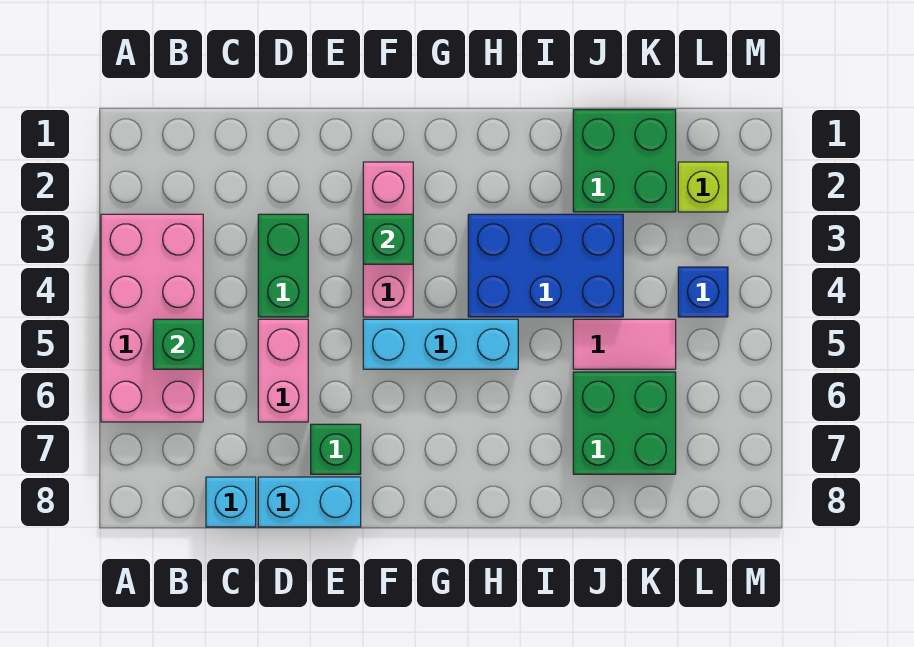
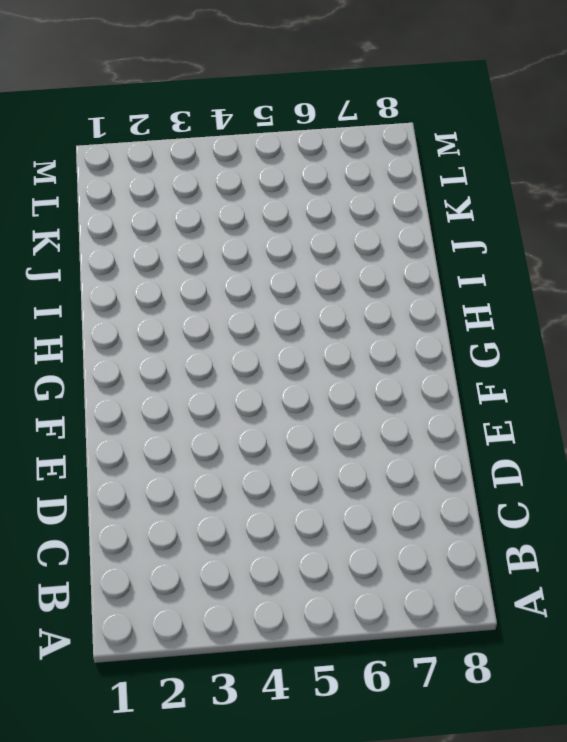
none -> pink 2x4 brick [101,214,203,422]
none -> cyan 1x1 brick [206,477,256,527]
none -> green 1x2 brick [258,214,308,317]

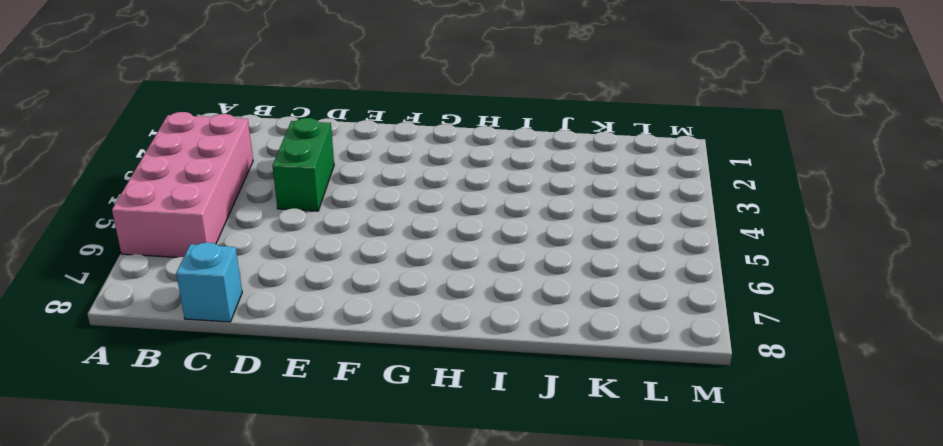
none -> pink 1x2 brick [258,319,308,422]
none -> cyan 1x2 brick [258,477,361,527]
none -> green 1x1 brick [311,424,361,474]

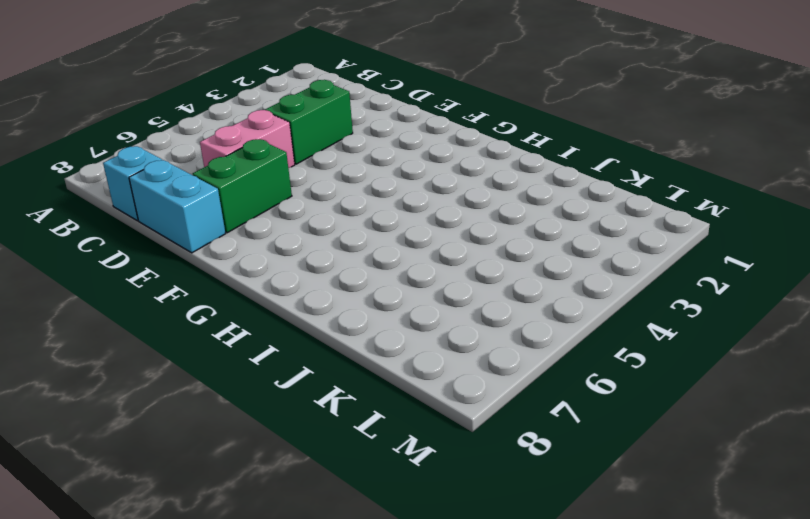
green 1x2 brick [193,139,292,233] -> green 1x1 brick [311,424,361,474]
none -> pink 2x4 brick [101,214,203,422]
none -> pink 1x3 brick [363,162,413,317]
none -> cyan 1x3 brick [363,319,518,369]

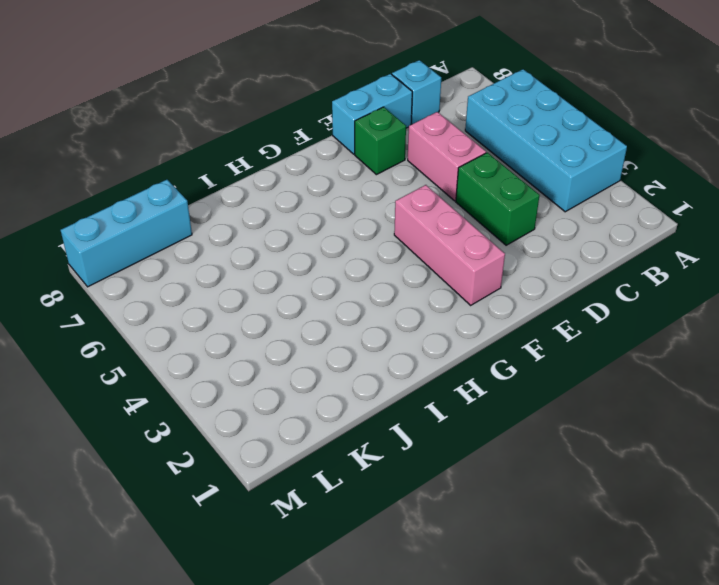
cyan 2x4 brick [465,69,627,212] -> pink 2x4 brick [101,214,203,422]
cyan 1x3 brick [60,180,192,287] -> cyan 1x3 brick moved to [363,319,518,369]
none -> blue 2x3 brick [468,214,623,317]
none -> green 2x2 brick [573,110,676,212]
none -> pink 1x2 tile [573,319,676,369]

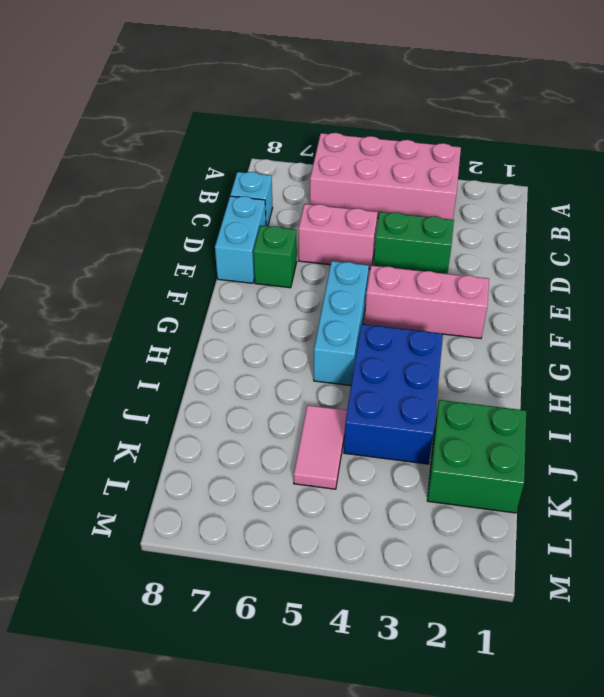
none -> green 2x2 brick [573,372,676,474]
none -> lime 1x1 brick [678,162,728,212]
none -> blue 1x1 brick [678,267,728,317]

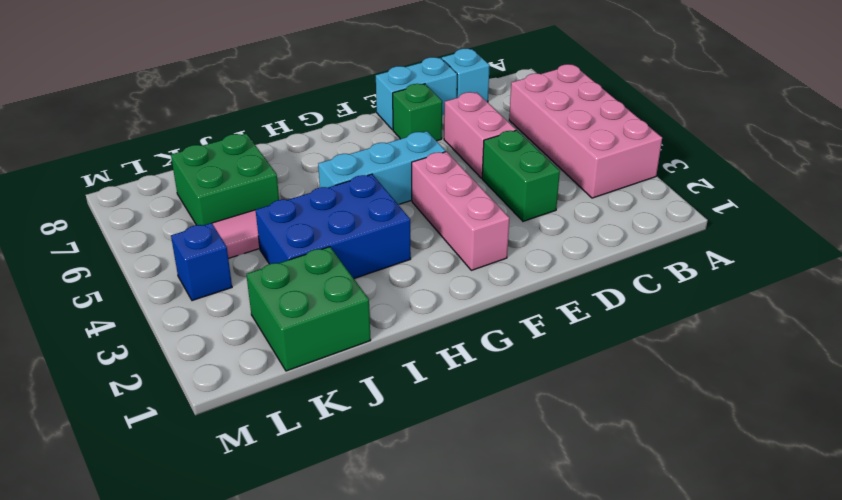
none -> lime 1x1 brick [678,162,728,212]
none -> green 1x1 brick [153,319,203,369]
none -> green 1x1 brick [363,214,413,264]

